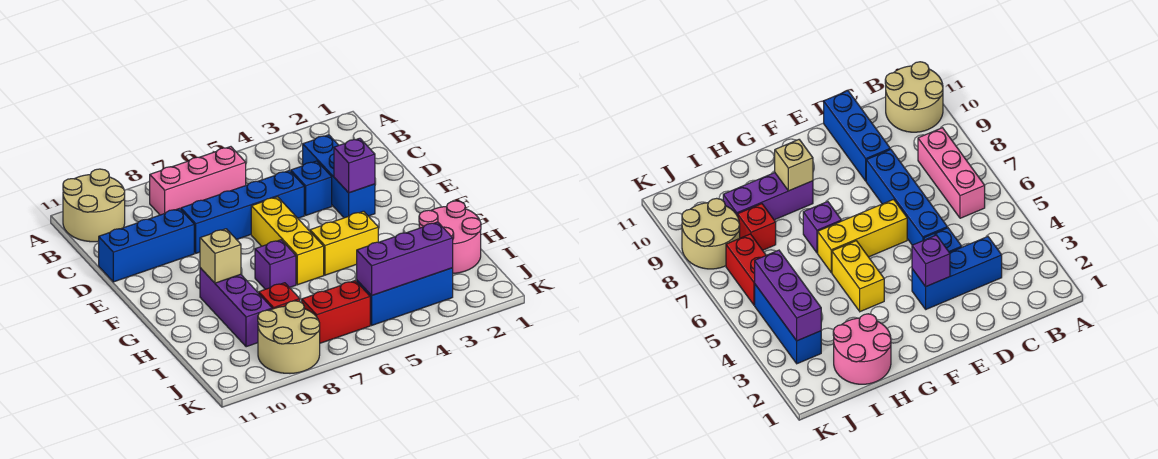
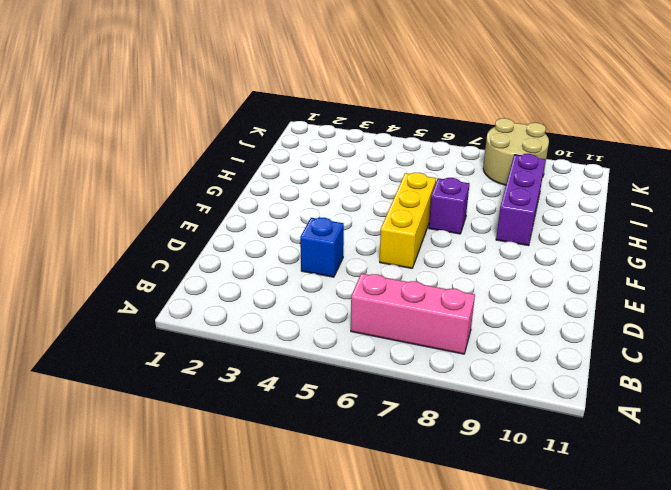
none -> tan 2x2 round brick [63,169,125,242]
none -> blue 1x3 brick [303,135,375,218]
none -> blue 1x4 brick [181,170,304,253]

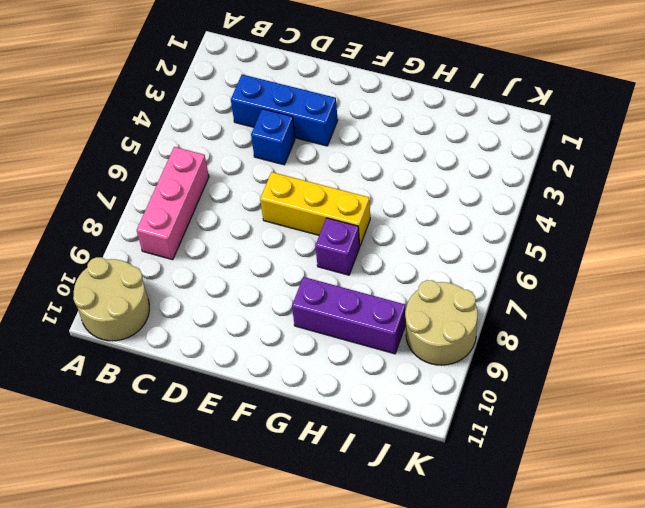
none -> blue 1x4 brick [181,170,304,253]
none -> blue 1x3 brick [99,209,194,282]
none -> yellow 1x2 brick [310,211,378,275]

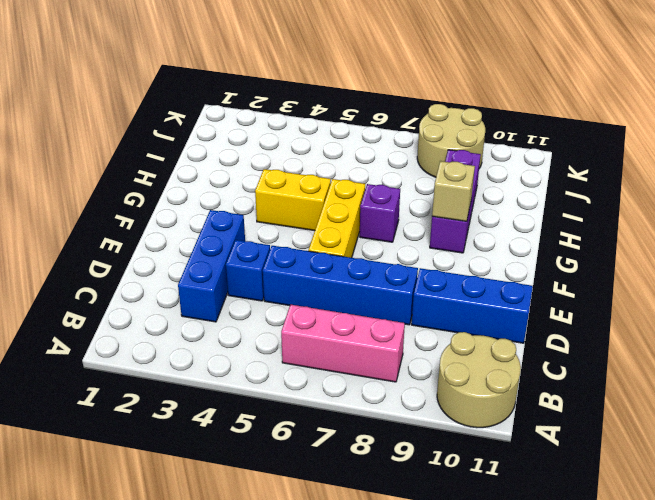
none -> pink 2x2 round brick [419,201,481,273]
none -> red 1x1 brick [259,283,300,309]
none -> blue 1x3 brick [357,268,453,325]

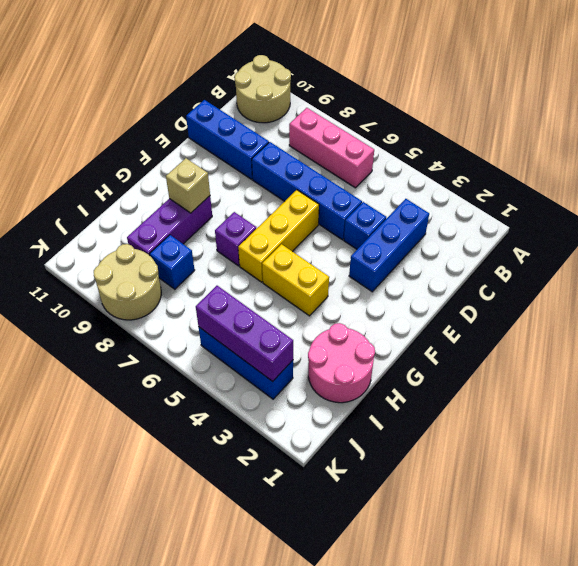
blue 1x1 brick [150,235,195,289] -> red 1x1 brick [259,283,300,309]
none -> red 1x2 brick [302,281,370,343]
none -> purple 1x1 brick [334,138,375,193]

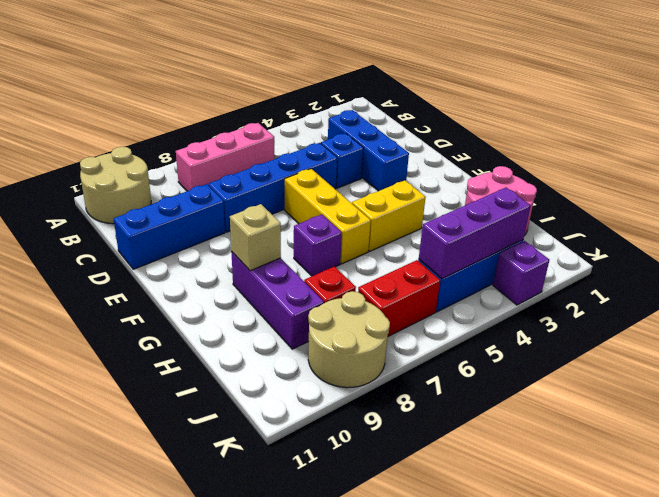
purple 1x1 brick [493,241,549,305] -> purple 1x1 brick moved to [334,138,375,193]

